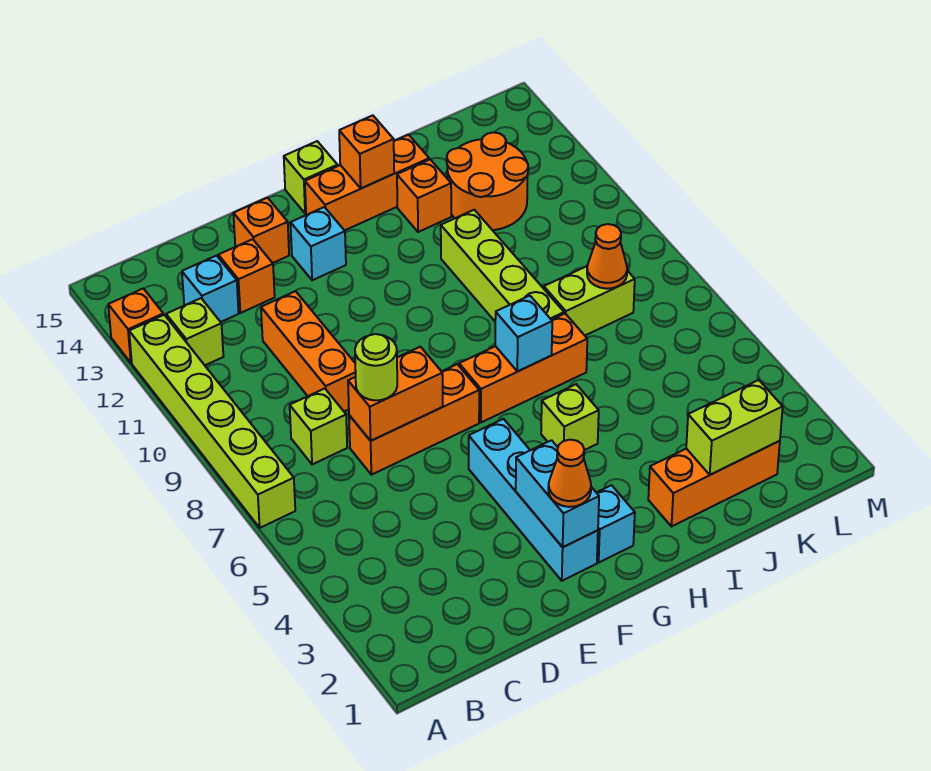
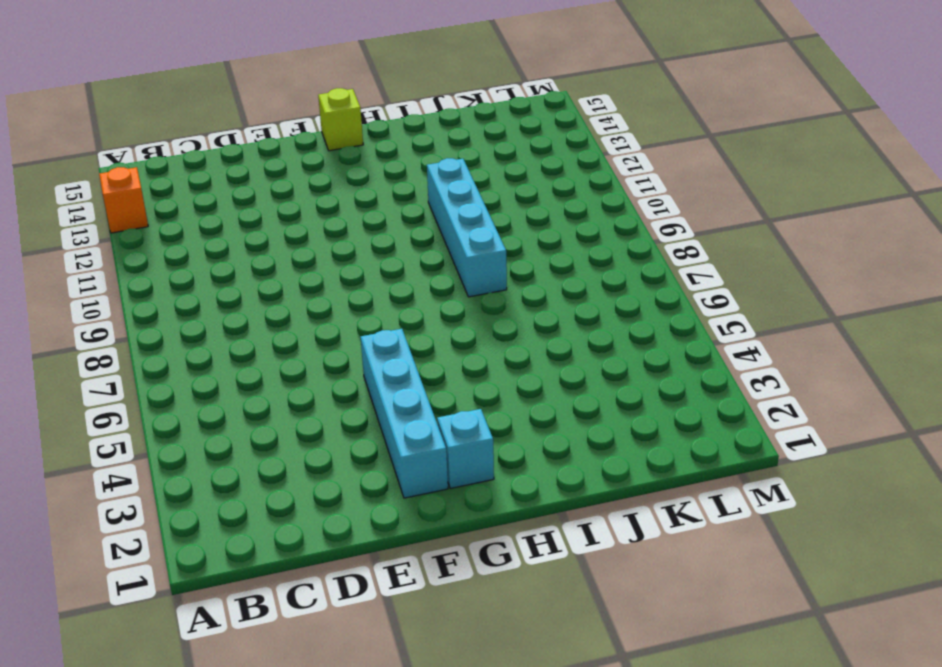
cyan 1x4 brick [427,158,507,297] -> lime 1x4 brick [441,210,564,321]
none -> lime 1x6 brick [129,315,295,528]
none -> lime 1x1 brick [166,298,223,365]
none -> lime 1x1 brick [290,389,347,464]

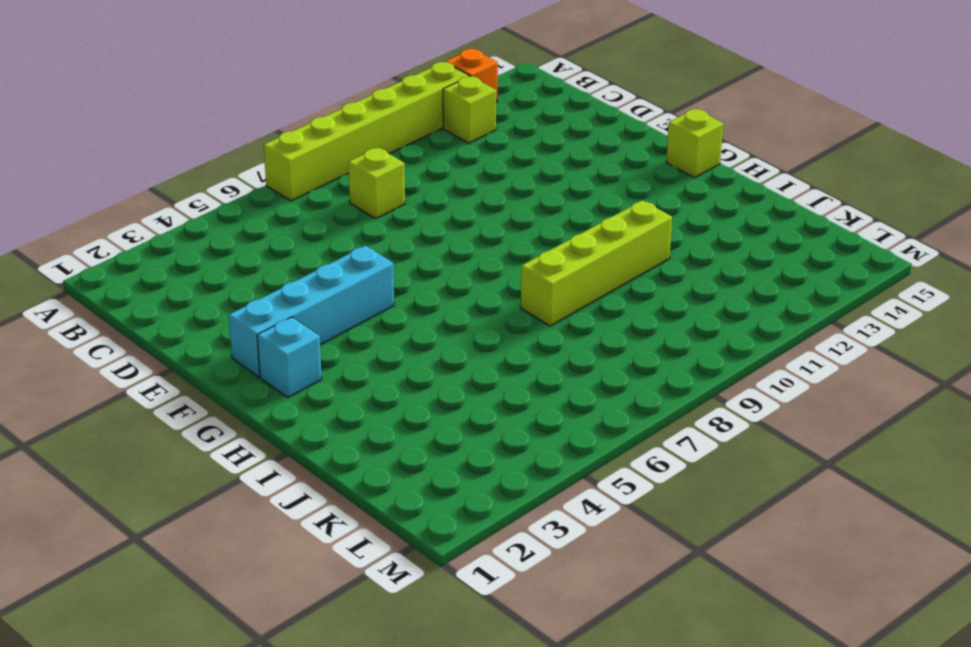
none -> cyan 1x1 brick [182,256,239,322]
none -> orange 1x3 brick [349,364,479,475]
none -> orange 1x3 brick [261,291,356,412]

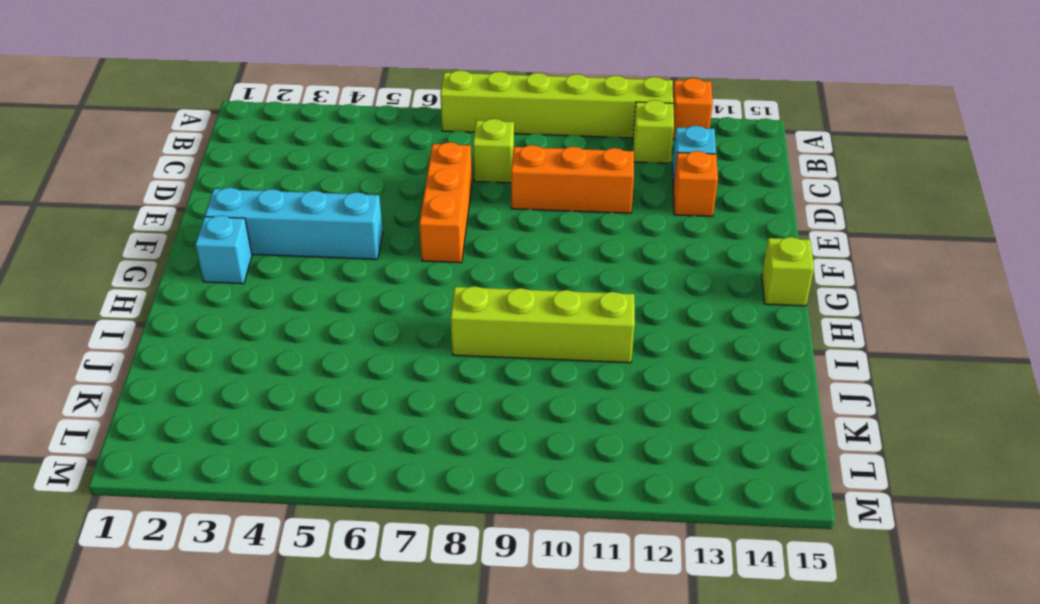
none -> orange 1x1 brick [233,198,289,263]
none -> cyan 1x1 brick [290,207,346,280]
none -> orange 1x3 brick [459,314,587,422]

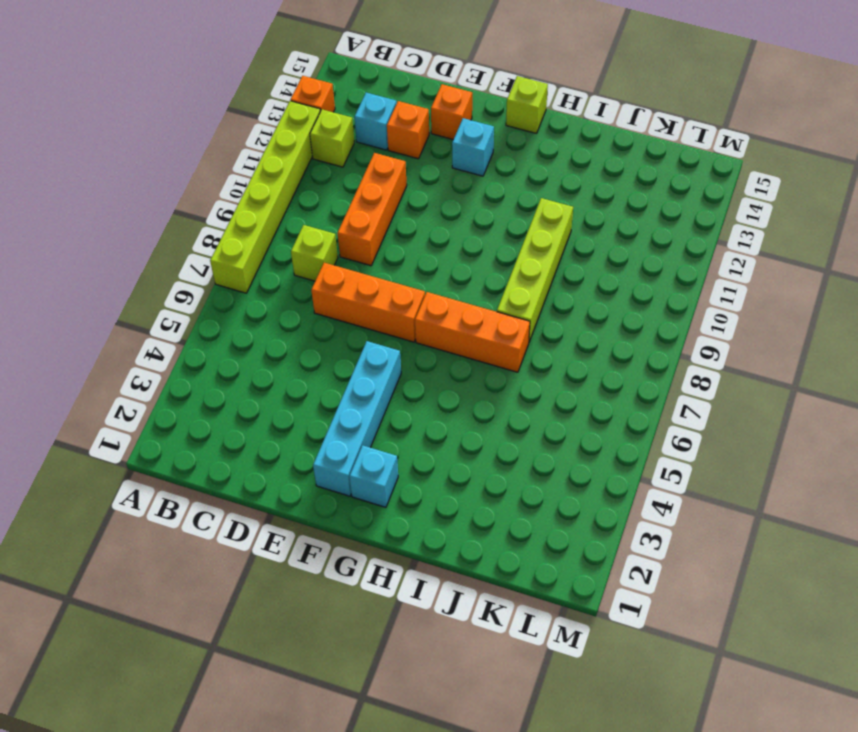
none -> orange 1x3 brick [305,135,429,230]
none -> lime 1x1 brick [541,384,599,450]
none -> orange 1x3 brick [648,441,780,526]

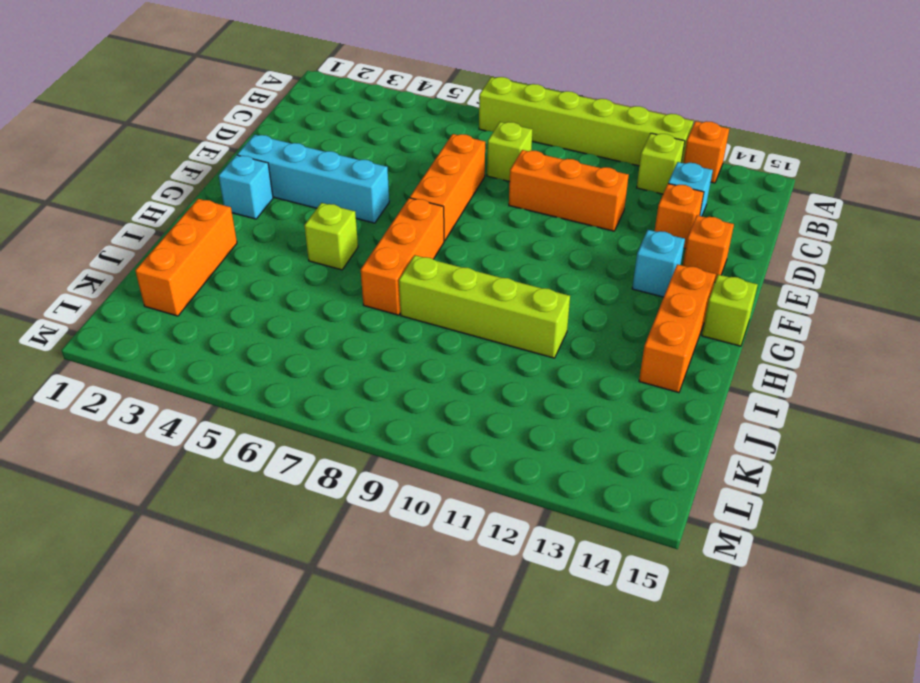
none -> orange 1x1 brick [397,160,451,232]
none -> lime 1x2 brick [544,266,635,335]
none -> orange 2x2 round brick [447,132,528,230]

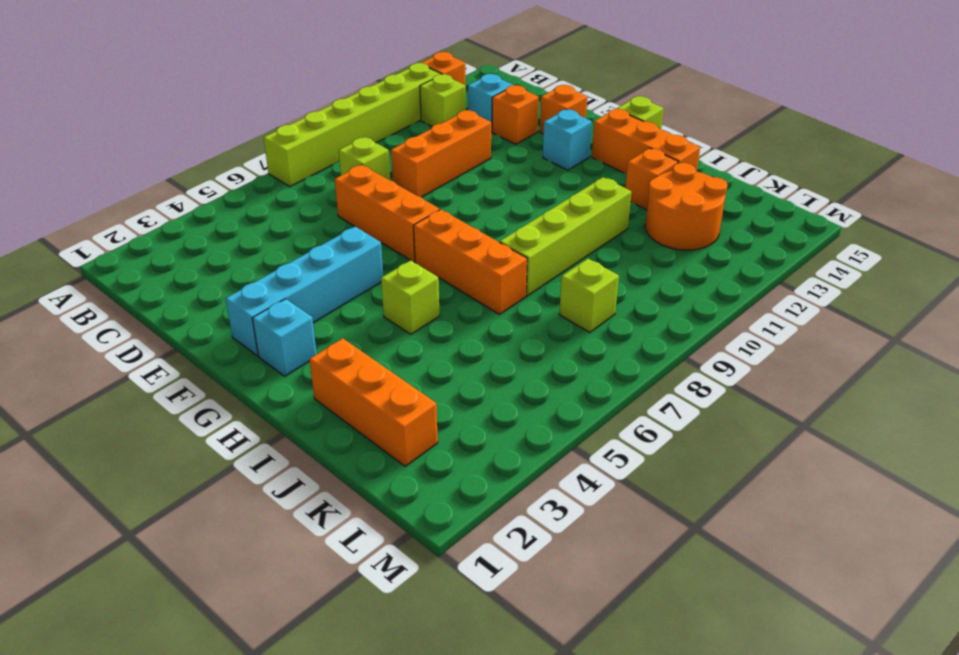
lime 1x1 brick [559,259,619,332] -> lime 1x2 brick [544,266,635,335]
none -> orange 1x2 brick [348,347,443,441]
none -> cyan 1x2 brick [516,440,599,547]
none -> cyan 1x1 brick [495,296,552,371]

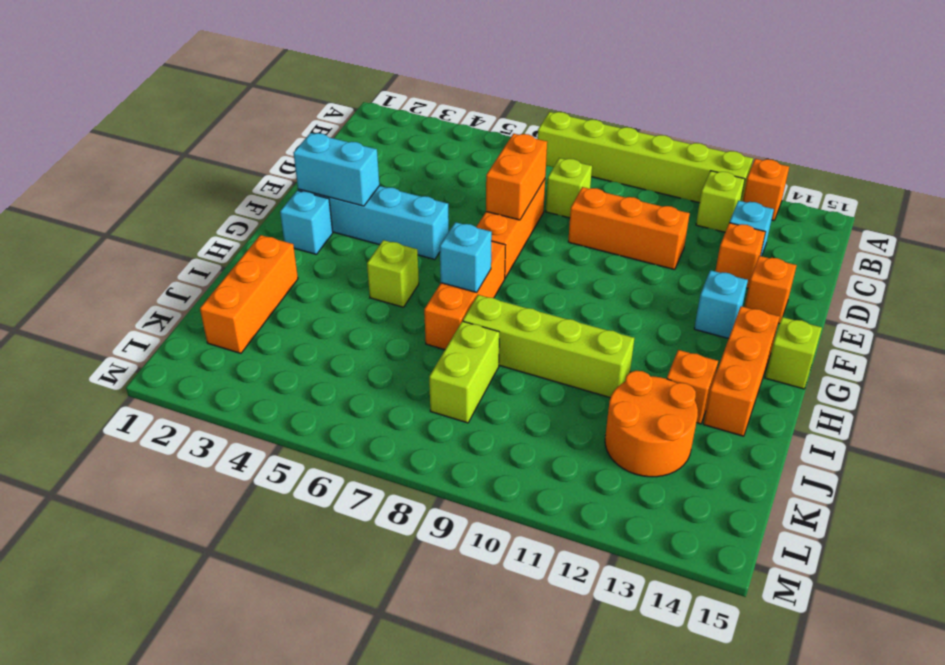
none -> orange 1x1 brick [339,115,394,188]
none -> lime 1x2 brick [686,380,783,475]
none -> orange 1x1 cone [587,224,627,289]

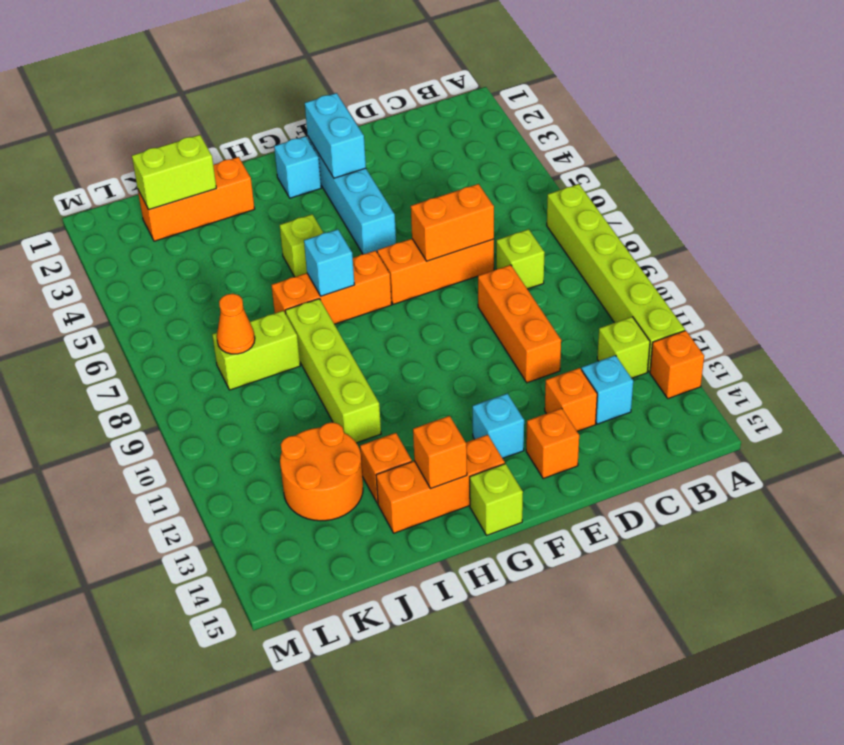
none -> lime 1x1 round brick [355,334,397,400]
none -> orange 1x1 cone [548,440,591,507]

